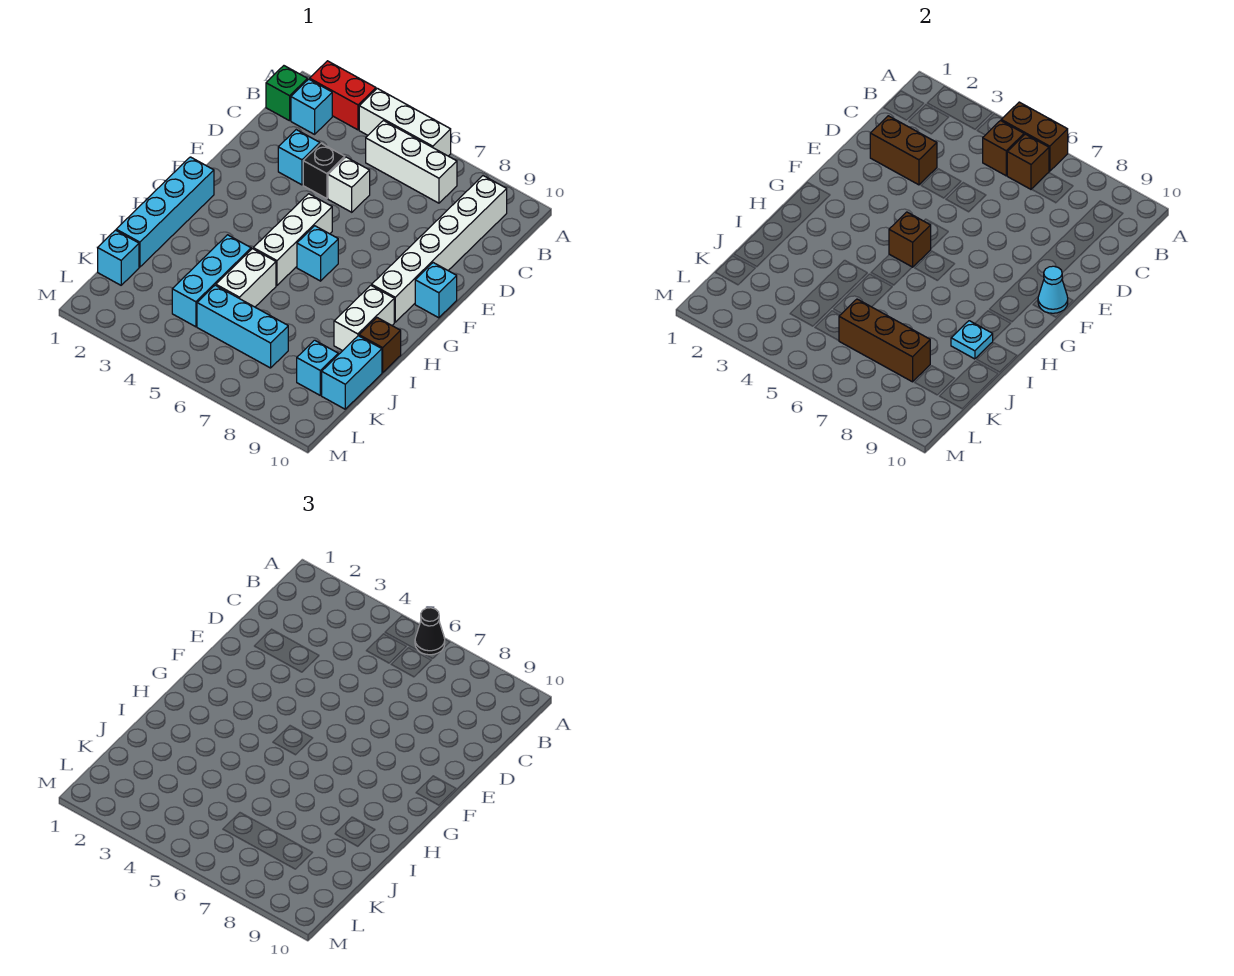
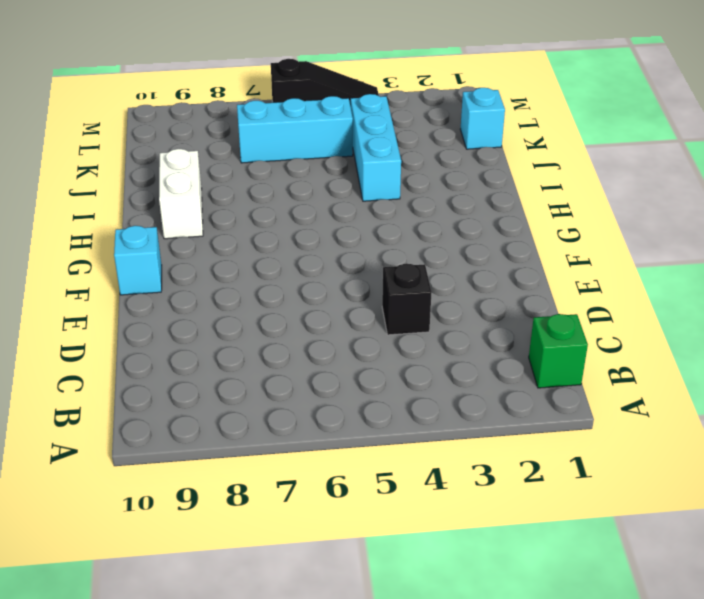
black 1x3 slope [271,59,379,107] -> none
none -> red 1x2 brick [310,61,376,130]
none -> white 1x3 brick [359,88,451,156]
none -> cyan 1x1 brick [291,79,332,134]
none -> white 1x3 brick [366,121,457,203]

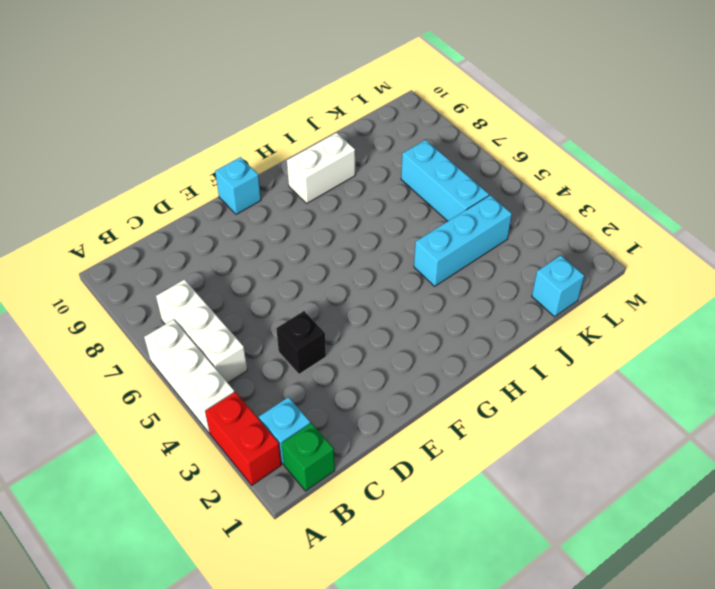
none -> white 1x6 brick [372,176,507,322]
none -> cyan 1x1 brick [278,130,320,185]
none -> white 1x1 brick [328,157,370,212]
none -> white 1x3 brick [253,194,332,286]

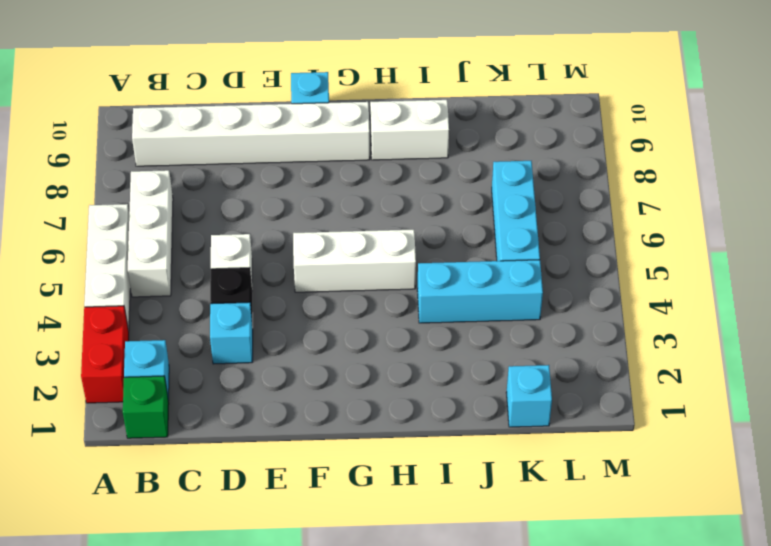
none -> cyan 1x4 brick [116,157,214,267]
none -> cyan 1x1 brick [297,226,338,281]
none -> white 1x2 brick [216,249,276,307]
none -> brown 1x1 brick [359,318,401,373]

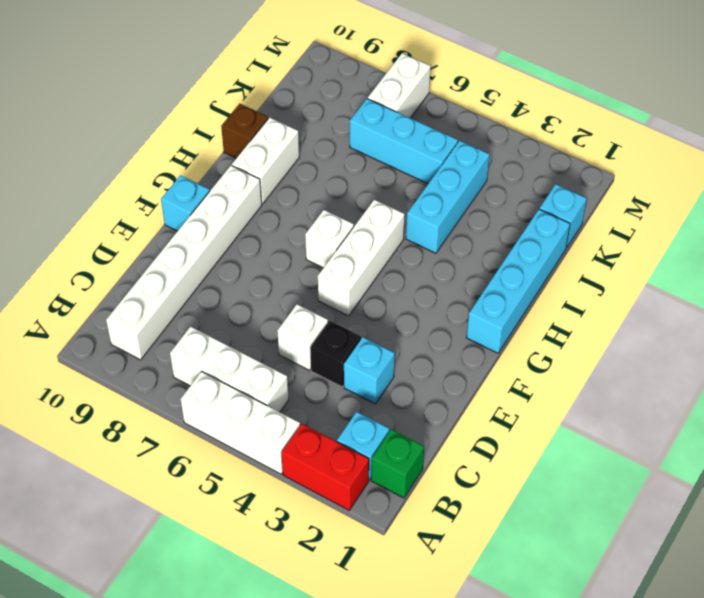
white 1x1 brick [305,210,354,268] -> cyan 1x1 brick [297,226,338,281]
white 1x2 brick [368,53,431,118] -> white 1x2 brick moved to [216,249,276,307]
none -> cyan 1x2 brick [322,336,382,409]
none -> cyan 1x1 brick [297,340,338,395]
none -> brown 1x2 brick [1001,102,1068,171]
none -> brown 1x1 brick [983,121,1024,176]

